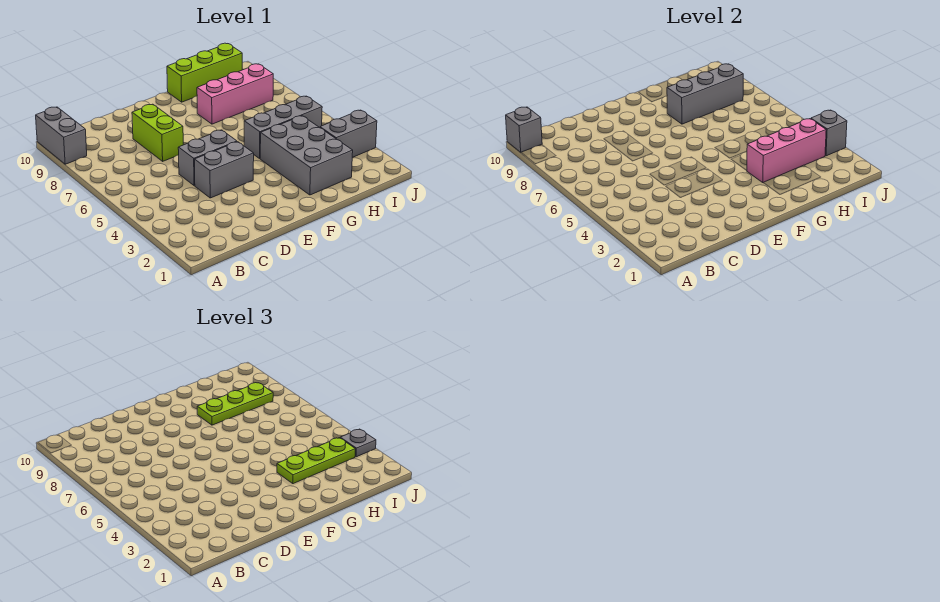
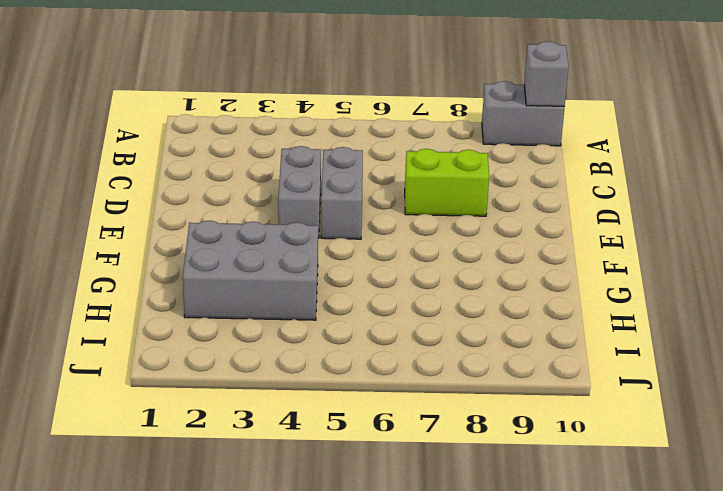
none -> grey 1x3 brick [244,96,322,158]
none -> pink 1x3 brick [197,64,273,124]
none -> lime 1x3 brick [167,43,242,102]

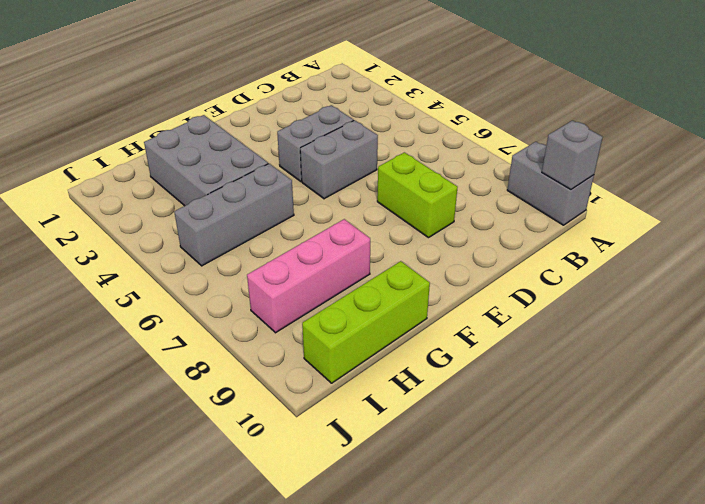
none -> grey 1x2 brick [320,110,377,158]
none -> pink 1x3 brick [747,119,826,182]
none -> grey 1x3 brick [667,64,743,124]

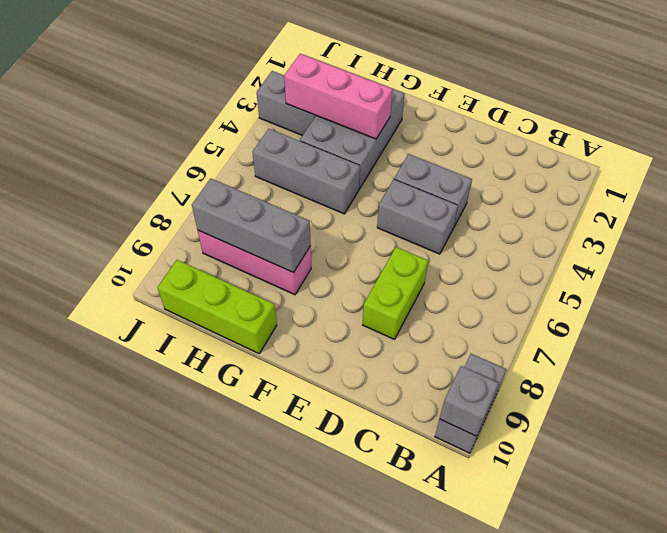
none -> grey 1x1 brick [811,110,847,156]
none -> lime 1x3 plate [277,438,355,484]
none -> lime 1x3 plate [197,383,273,425]

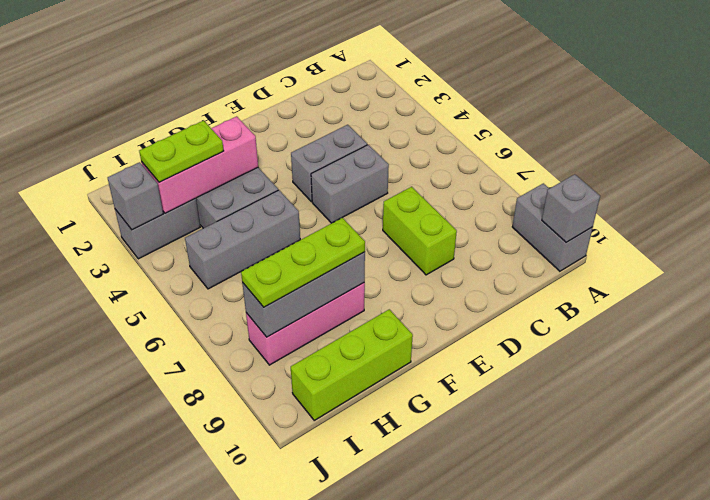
lime 1x2 plate [139,121,224,182] -> lime 1x3 plate [277,438,355,484]
none -> grey 1x1 plate [340,429,376,457]

